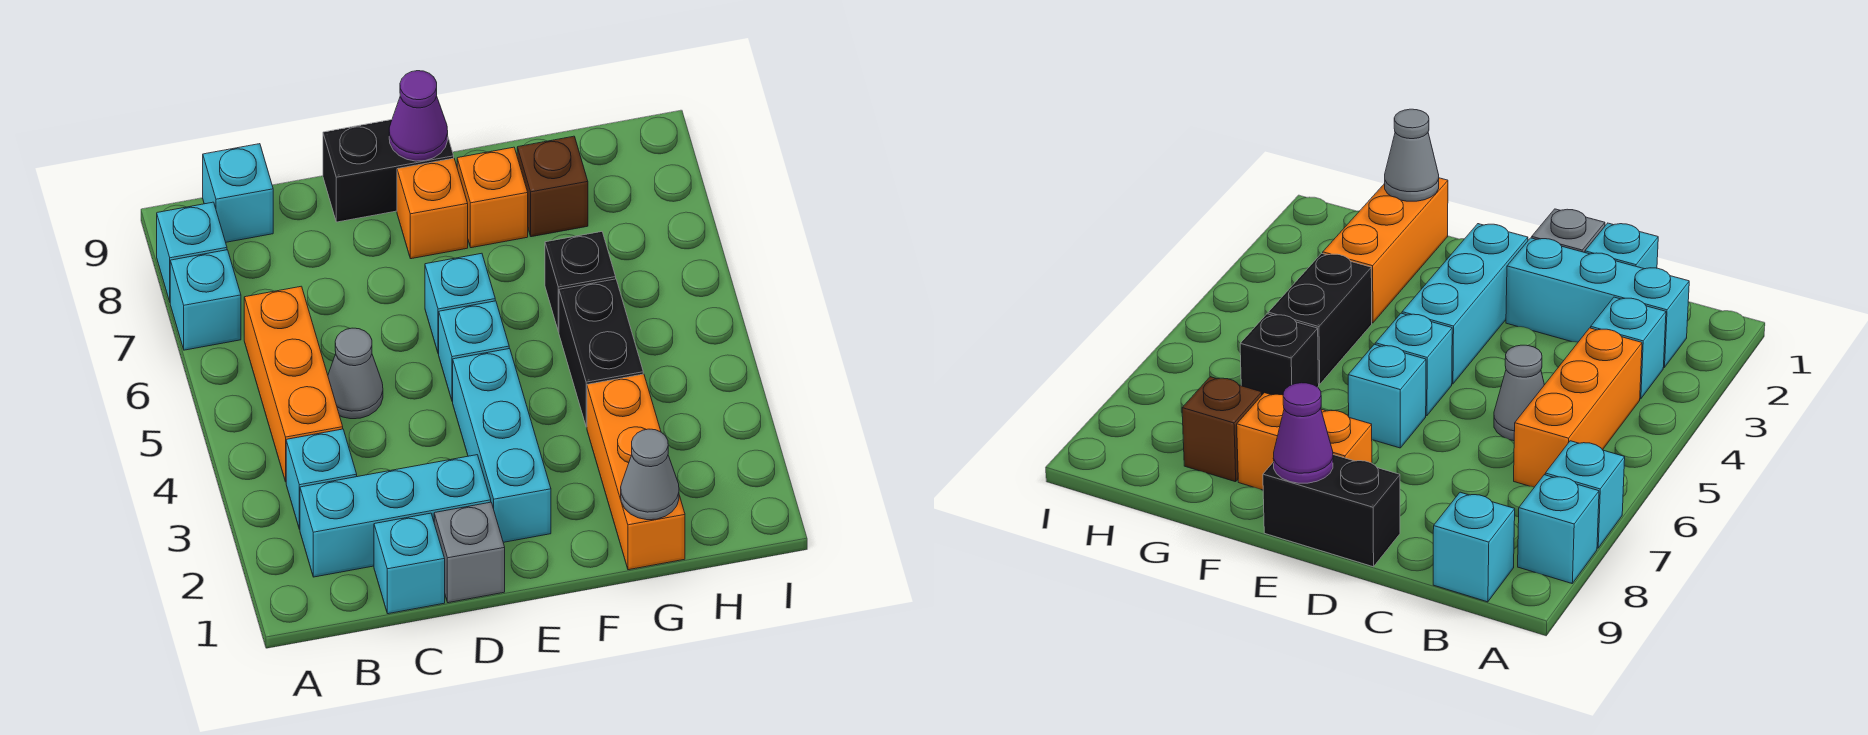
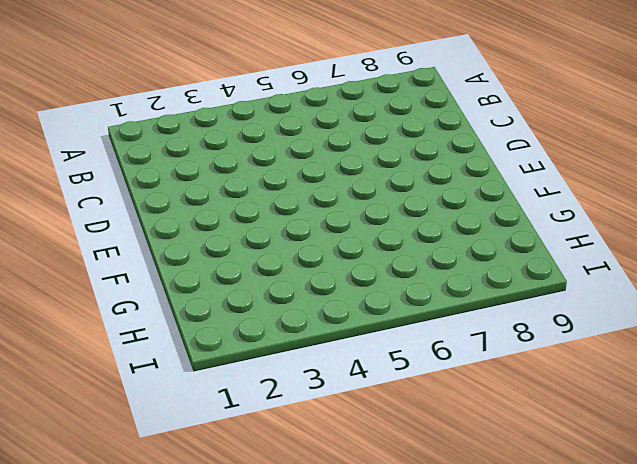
none -> cyan 1x1 brick [170,250,241,350]
none -> cyan 1x1 brick [157,202,227,302]
none -> cyan 1x3 brick [300,455,491,577]

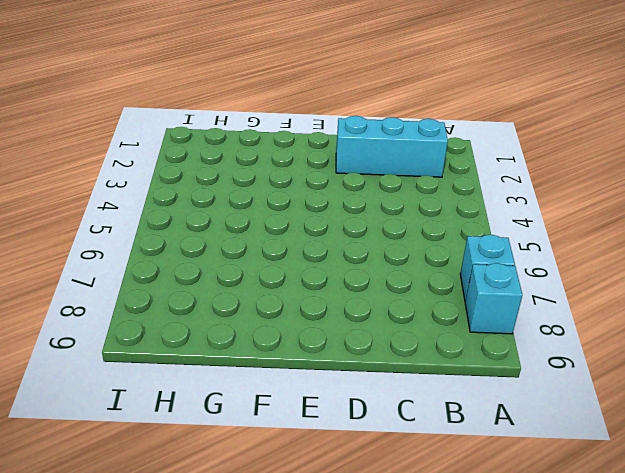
none -> cyan 1x1 brick [286,429,357,529]
none -> orange 1x3 brick [244,286,343,482]
none -> cyan 1x1 brick [203,144,273,242]

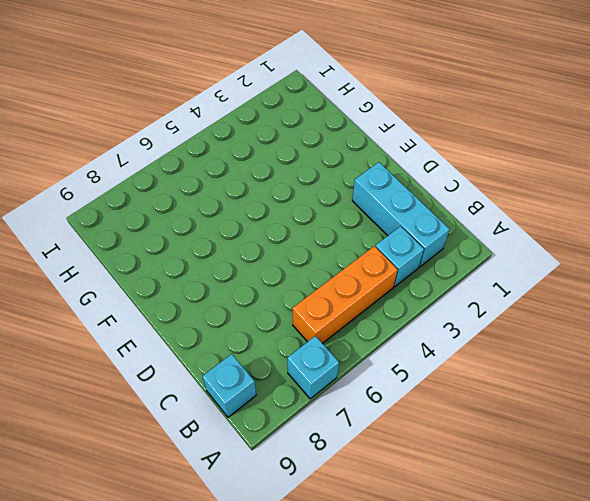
none -> cyan 1x1 brick [157,202,227,302]
none -> cyan 1x1 brick [374,513,445,614]
none -> grey 1x1 cone [328,328,383,419]

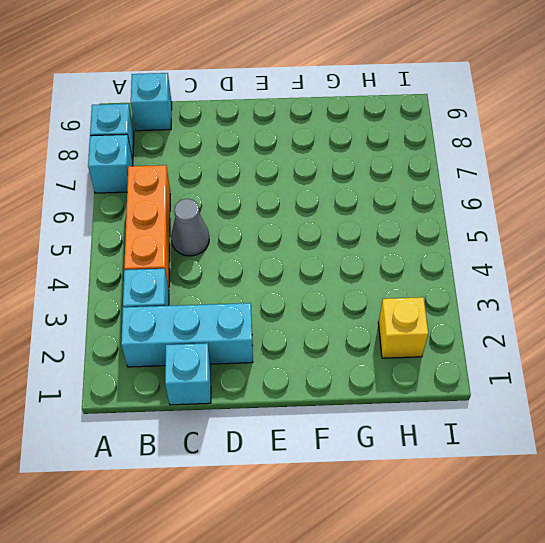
yellow 1x1 brick [378,297,428,358] -> none
none -> grey 1x1 brick [434,502,505,603]
none -> black 1x2 brick [323,120,454,222]
none -> cyan 1x3 brick [453,349,551,542]

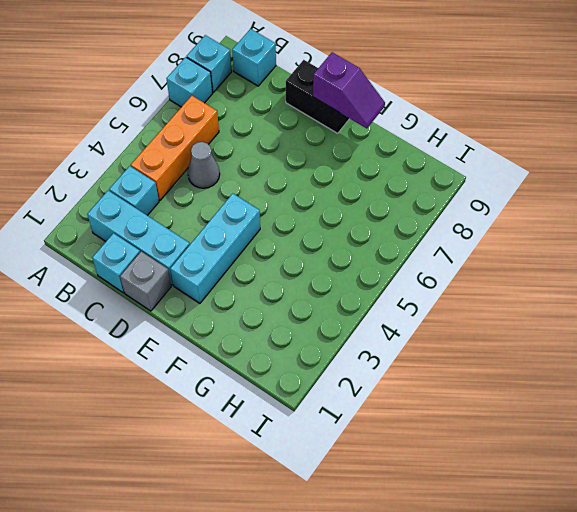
purple 1x2 slope [313,52,385,128] -> purple 1x1 cone [389,71,448,161]
none -> cyan 1x1 brick [439,301,509,401]
none -> cyan 1x1 brick [425,253,495,354]
none -> orange 1x1 brick [397,158,468,259]

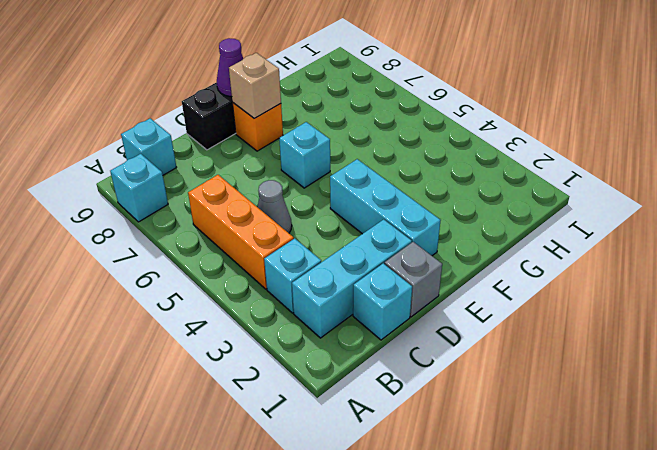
tan 1x1 brick [229,53,281,118] -> none
none -> cyan 1x1 brick [170,250,241,350]
none -> cyan 1x1 brick [439,301,509,401]
none -> orange 1x1 brick [457,147,528,248]

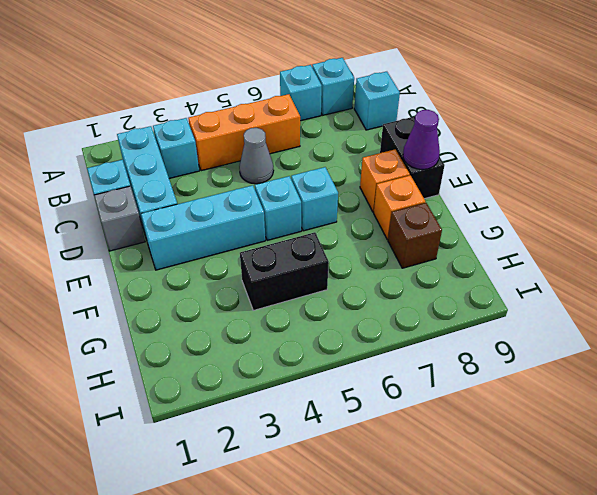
none -> orange 1x3 brick [587,374,685,570]
none -> black 1x1 brick [545,232,616,332]
none -> grey 1x1 cone [621,429,679,520]

